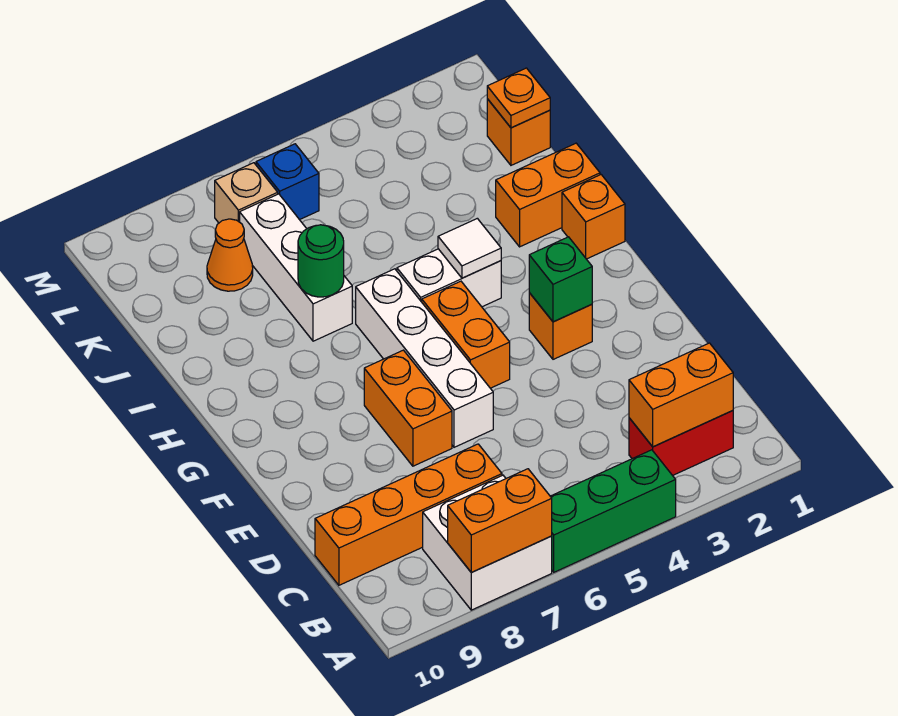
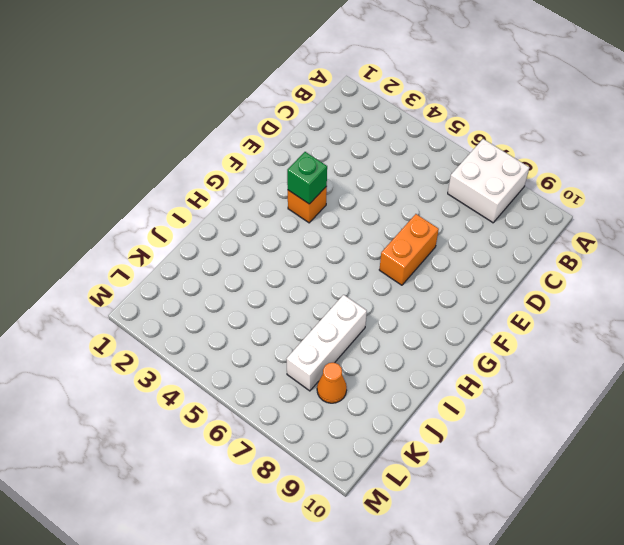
none -> green 1x3 brick [550,450,676,572]
none -> red 1x2 brick [629,411,733,476]
none -> orange 1x4 brick [315,444,502,585]

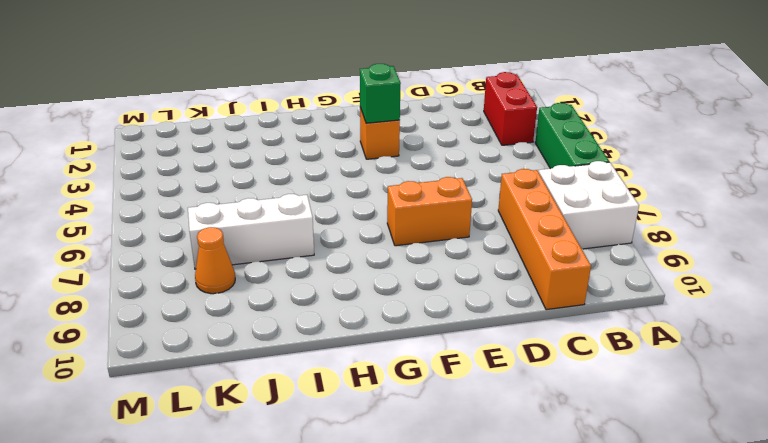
none -> white 1x4 brick [356,269,493,447]
none -> orange 1x2 brick [422,281,510,388]
none -> orange 1x1 brick [562,175,625,259]

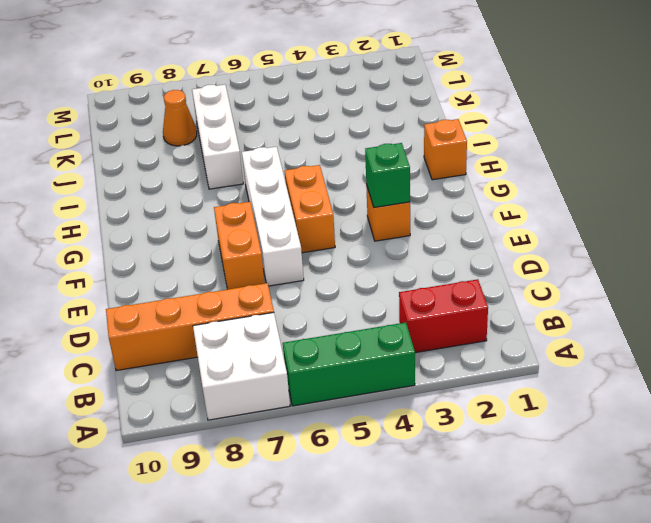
none -> white 1x2 brick [397,249,501,307]
none -> orange 1x2 brick [496,143,600,247]
none -> orange 1x1 brick [487,99,550,165]

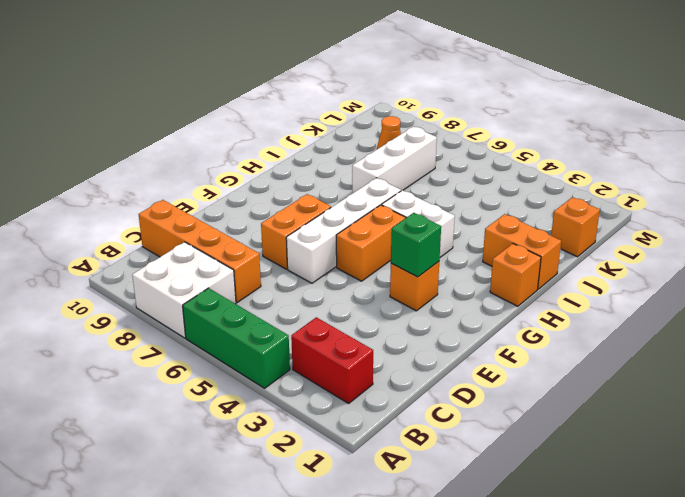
none -> blue 1x1 brick [256,144,319,220]
none -> tan 1x1 brick [215,163,278,223]
none -> orange 1x2 brick [448,469,552,572]

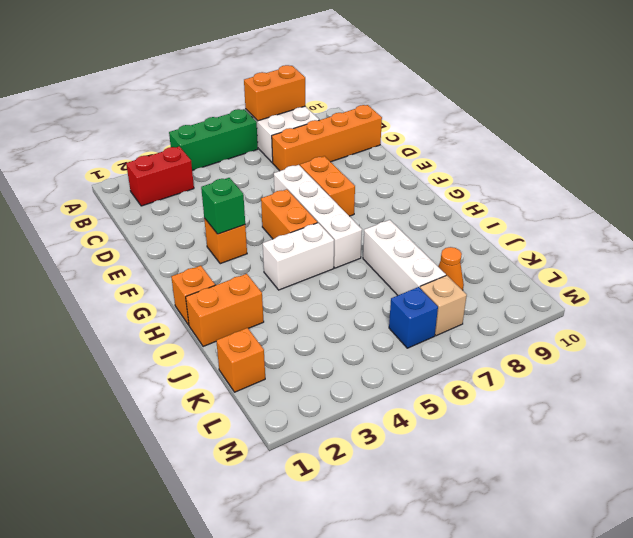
none -> orange 1x2 brick [629,343,733,447]
none -> white 1x1 tile [438,218,501,278]
none -> green 1x1 round brick [298,225,344,297]

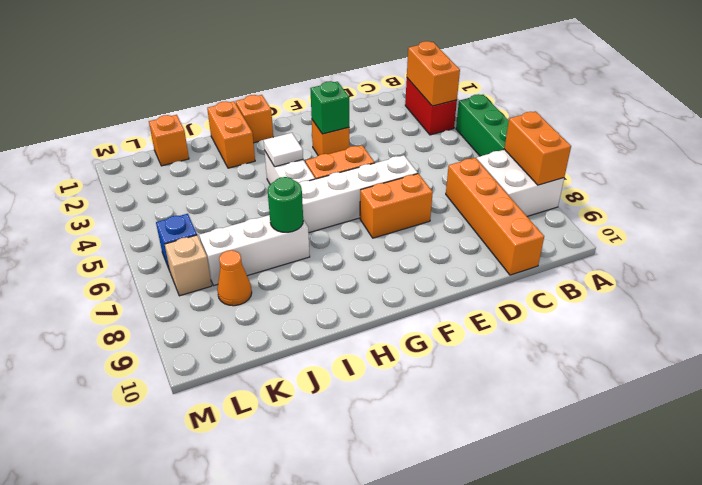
none -> orange 1x1 plate [487,68,550,128]

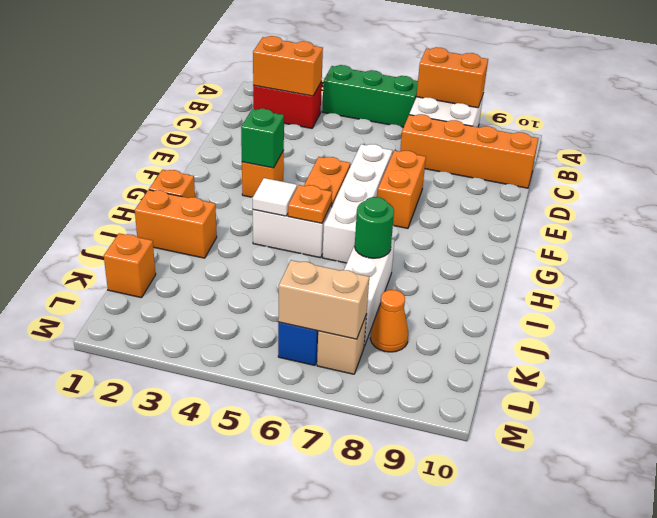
orange 1x1 plate [288,185,332,223] -> orange 1x1 plate moved to [487,68,550,128]
tan 1x2 brick [278,260,369,339] -> none

